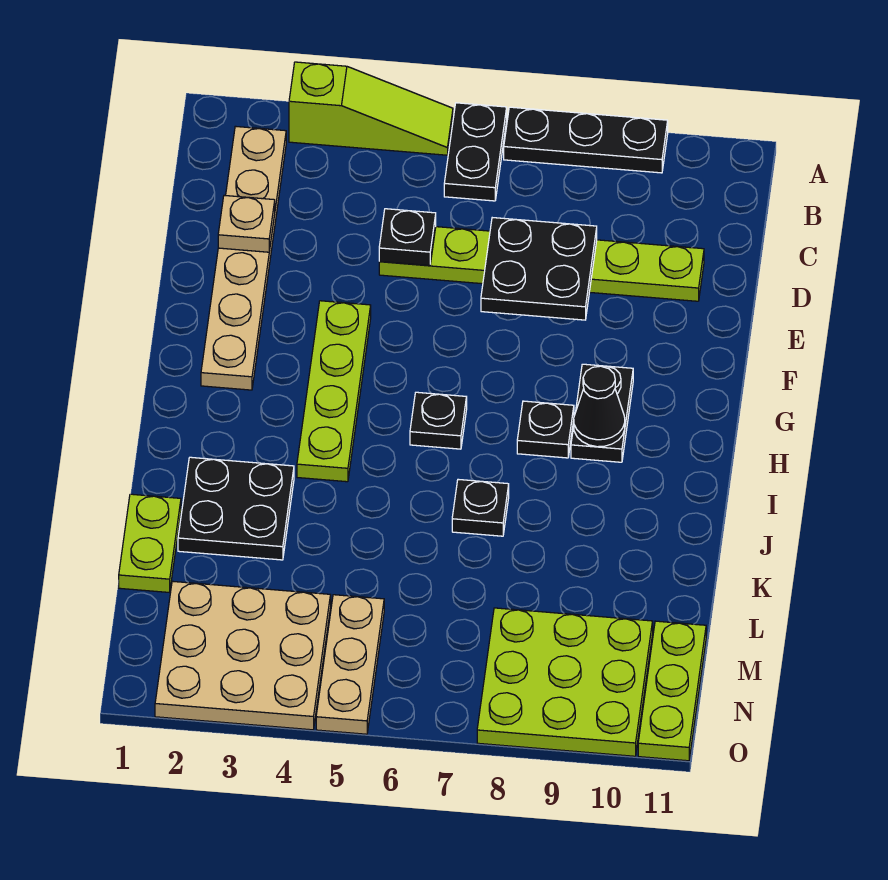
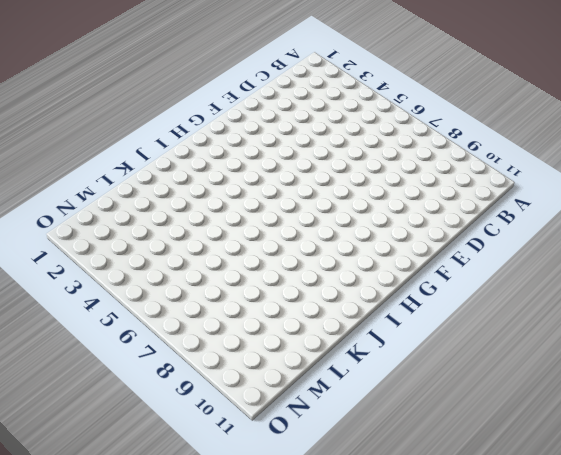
none -> lime 1x3 slope [289,62,453,155]
none -> black 1x2 plate [444,103,507,201]
none -> black 1x3 plate [504,107,668,173]

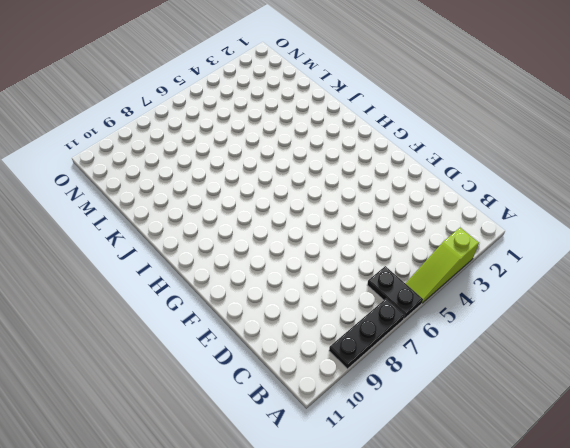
none -> tan 1x6 plate [201,126,286,390]
none -> lime 1x6 plate [379,227,704,301]
none -> lime 1x4 plate [297,301,371,482]

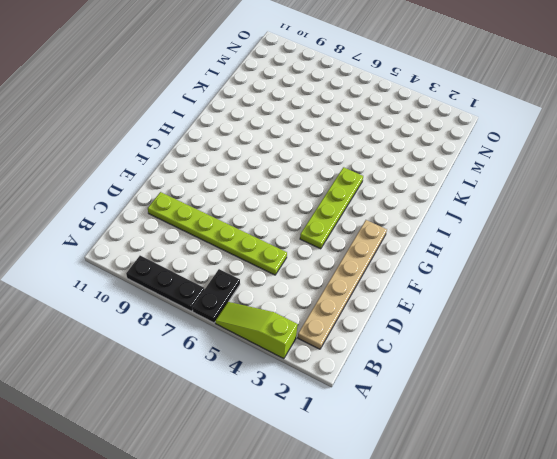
none -> black 1x2 plate [571,364,633,462]
none -> black 1x1 plate [410,392,467,449]
none -> black 1x1 plate [517,401,574,458]

